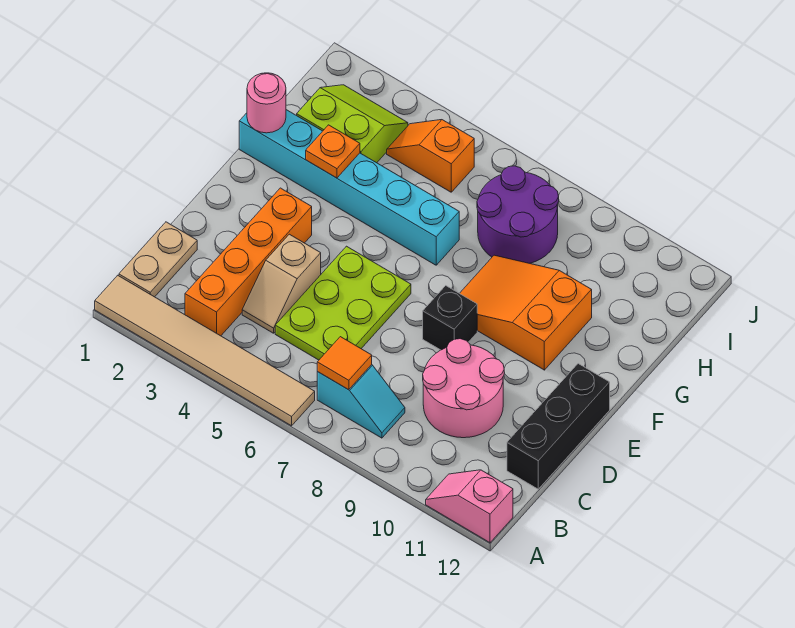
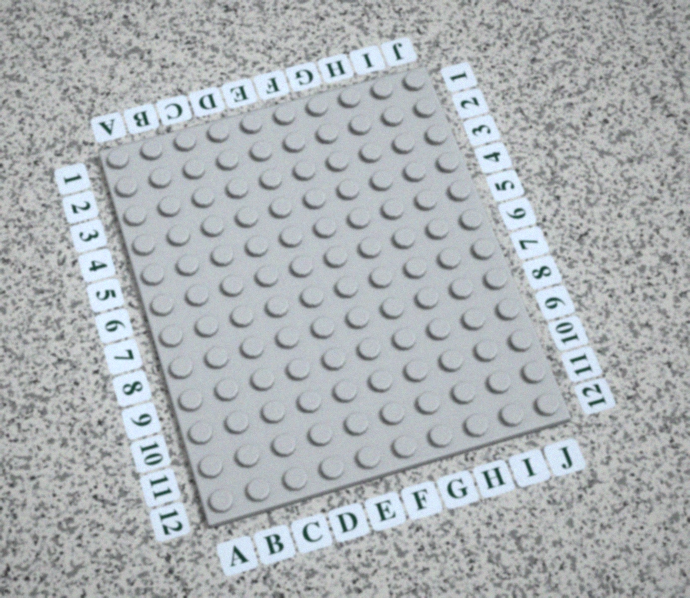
none -> tan 1x6 tile [95,275,315,426]
none -> pink 1x2 slope [426,470,513,543]
none -> tan 1x2 plate [119,222,197,297]

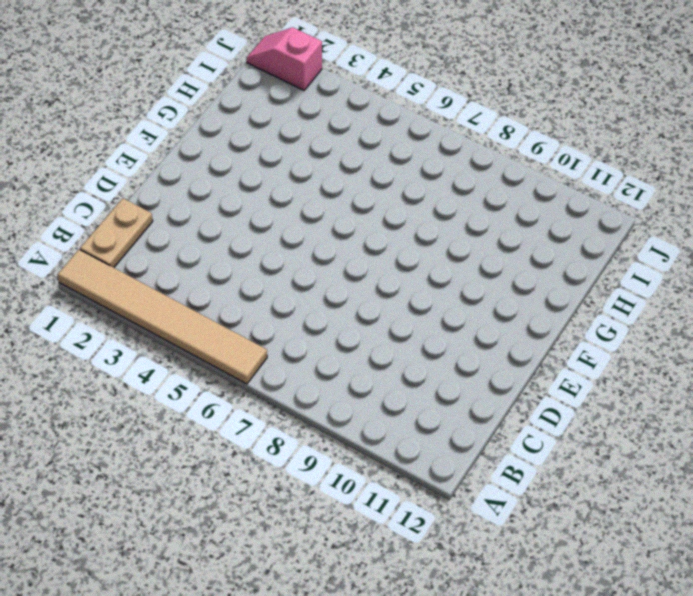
pink 1x2 slope [246,27,322,90] -> pink 1x2 slope moved to [426,470,513,543]
none -> orange 1x4 brick [185,188,312,336]
none -> cyan 1x2 slope [317,365,405,438]
none -> tan 1x2 slope [242,234,321,333]

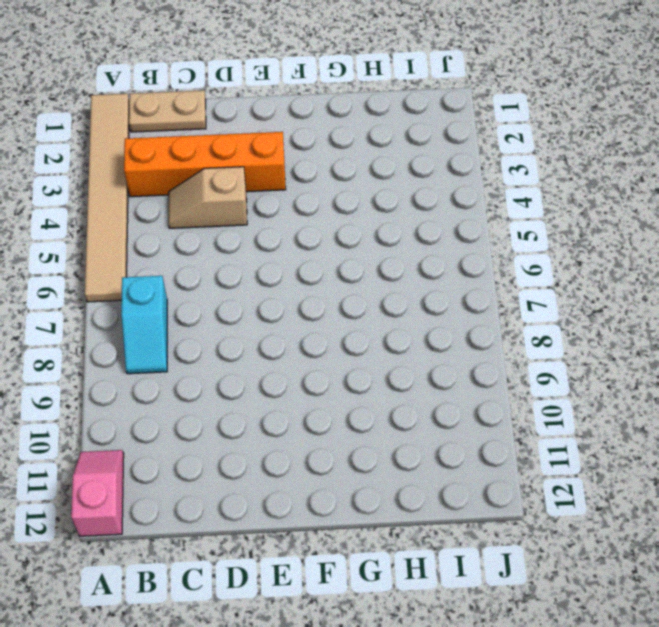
none -> lime 2x3 plate [275,246,411,360]
none -> pink 2x2 round brick [423,339,504,438]
none -> black 1x3 brick [507,364,610,489]

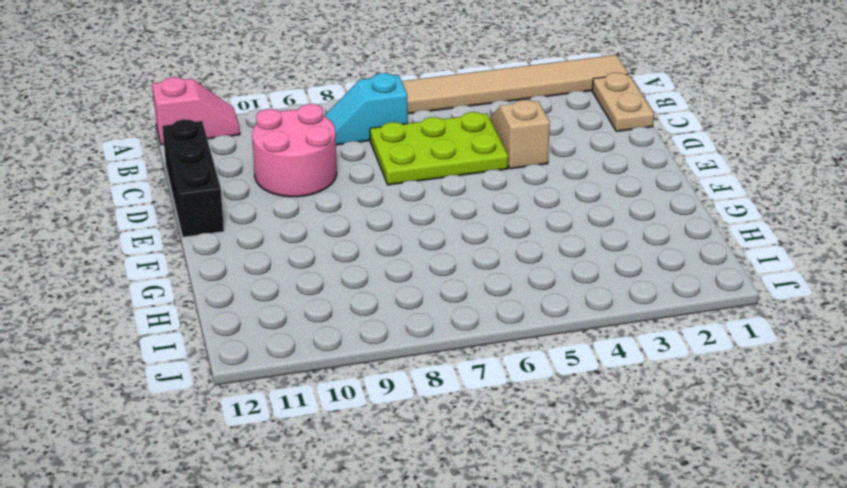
lime 2x3 plate [370,112,508,185] -> lime 2x3 plate turned to [275,246,411,360]
none -> orange 1x4 brick [185,188,312,336]
none -> black 1x1 brick [423,286,477,350]
none -> orange 2x3 slope [460,255,592,370]

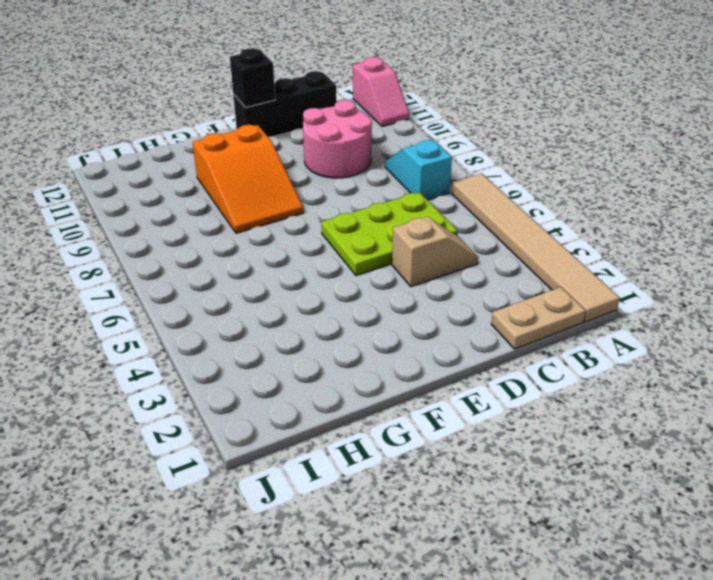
black 1x1 brick [230,48,275,107] -> black 1x1 brick moved to [423,286,477,350]
none -> orange 1x4 brick [185,188,312,336]
none -> cyan 1x6 brick [239,110,459,265]
none -> lime 2x2 slope [297,85,408,163]

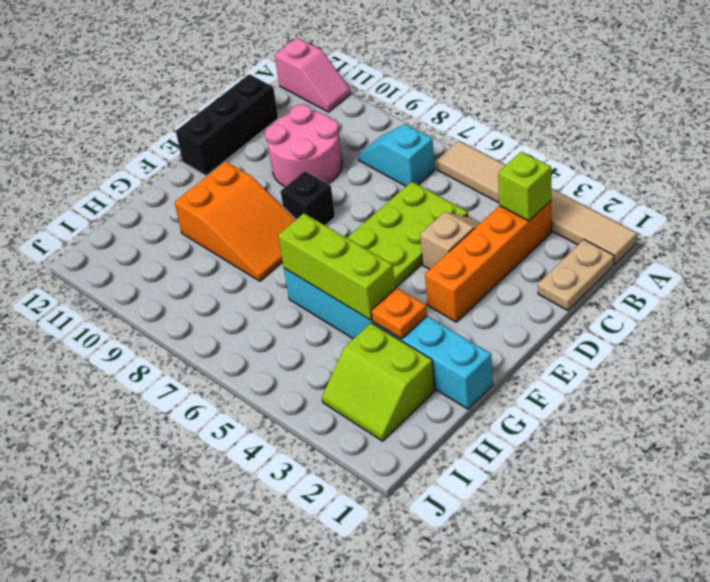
lime 1x1 brick [498,152,551,221] -> none
lime 1x3 brick [278,213,395,320] -> none
none -> purple 2x2 round brick [477,166,559,263]
none -> orange 1x2 slope [387,120,474,192]
none -> orange 1x1 tile [317,337,372,390]

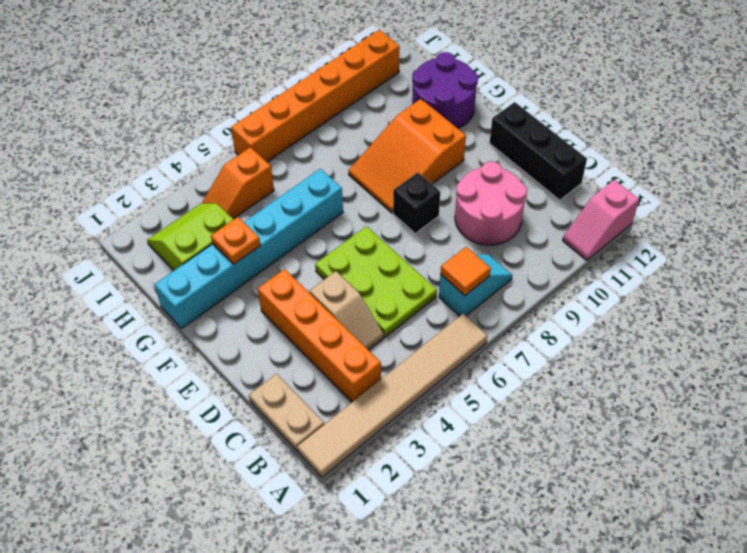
purple 2x2 round brick [412,52,478,128] -> purple 2x2 round brick moved to [477,166,559,263]
orange 1x6 brick [231,30,400,162] -> none
none -> pink 1x1 round brick [247,73,286,133]

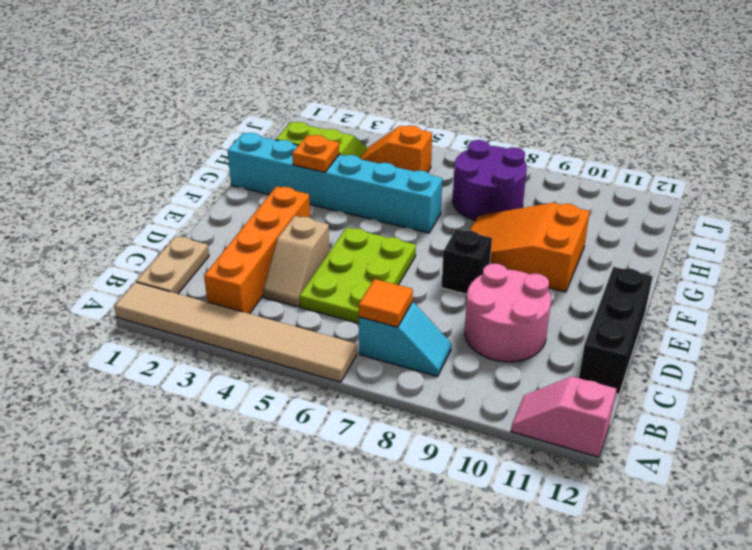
none -> pink 1x1 round brick [247,73,286,133]

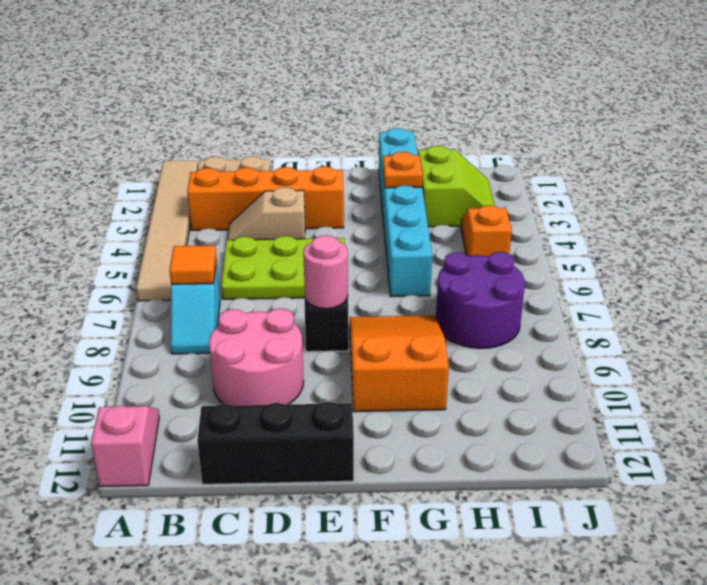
pink 1x1 round brick [303,235,348,309] -> pink 1x1 round brick moved to [247,73,286,133]

